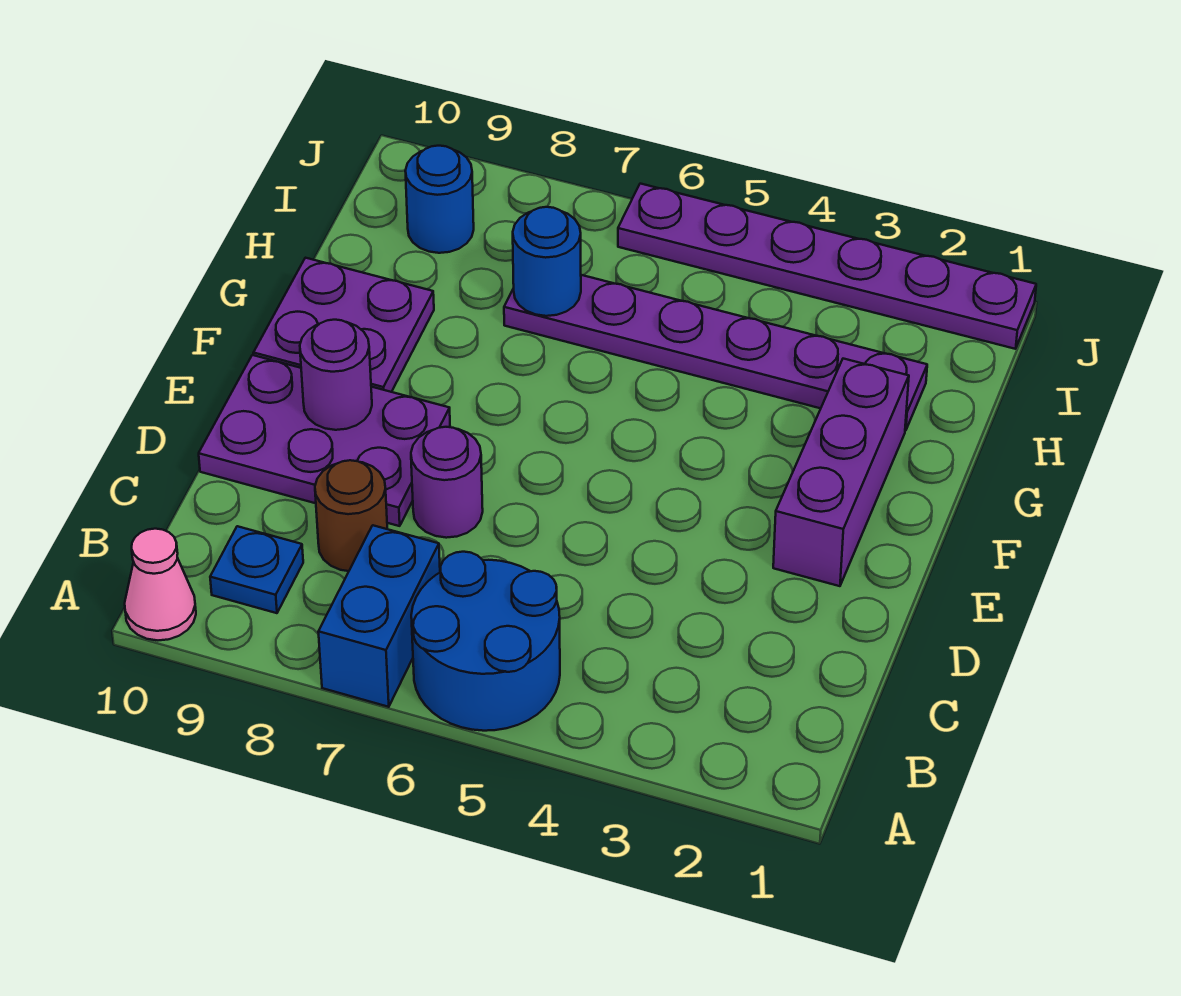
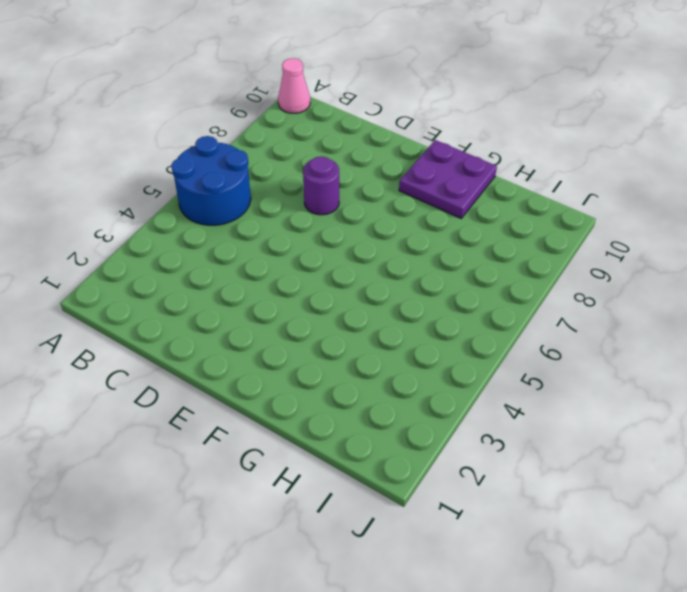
none -> blue 1x2 brick [318,525,440,707]
none -> blue 1x1 plate [210,526,303,613]
none -> brown 1x1 round brick [315,460,387,571]

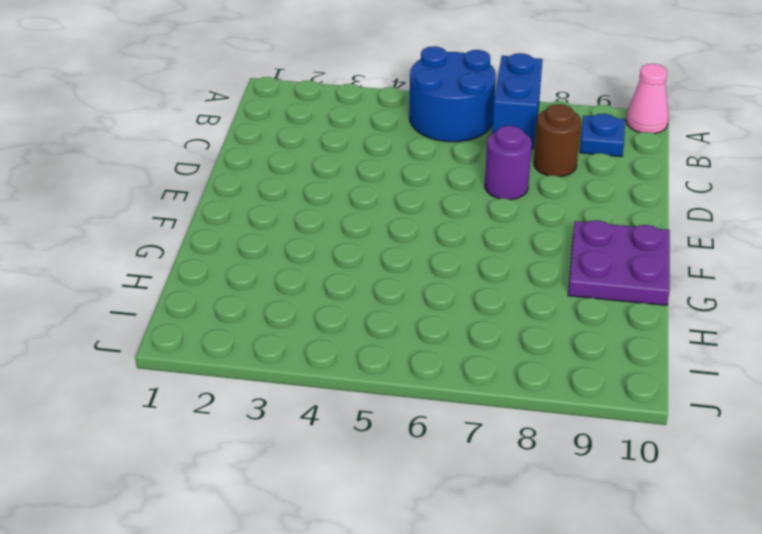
none -> purple 2x3 plate [199,355,450,526]
none -> purple 1x3 brick [773,359,909,586]
none -> purple 1x6 plate [504,275,927,431]

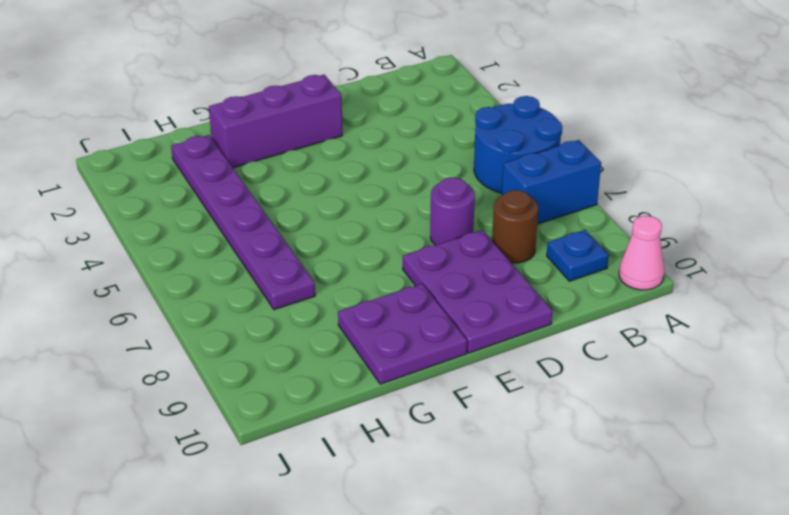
none -> blue 1x1 round brick [405,146,474,253]
none -> purple 1x6 plate [618,184,1036,349]
none -> purple 1x1 round brick [300,320,372,430]

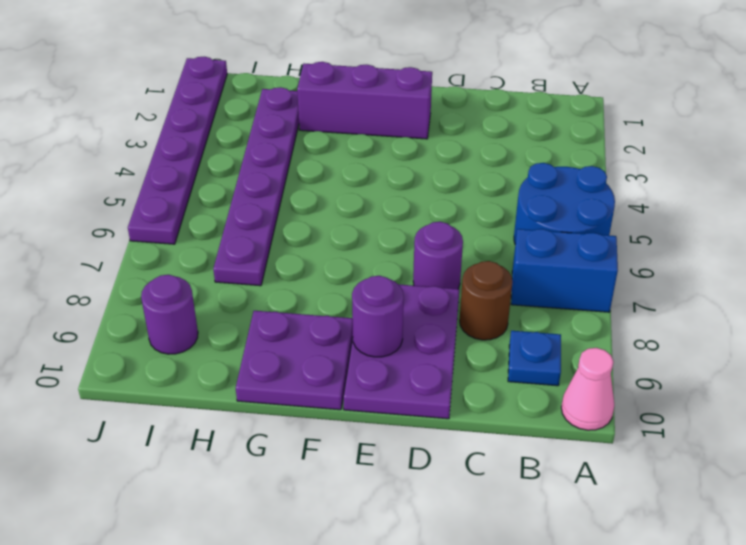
purple 1x1 round brick [141,275,198,354] -> blue 1x1 round brick [405,146,474,253]
none -> blue 1x1 round brick [513,207,581,316]

